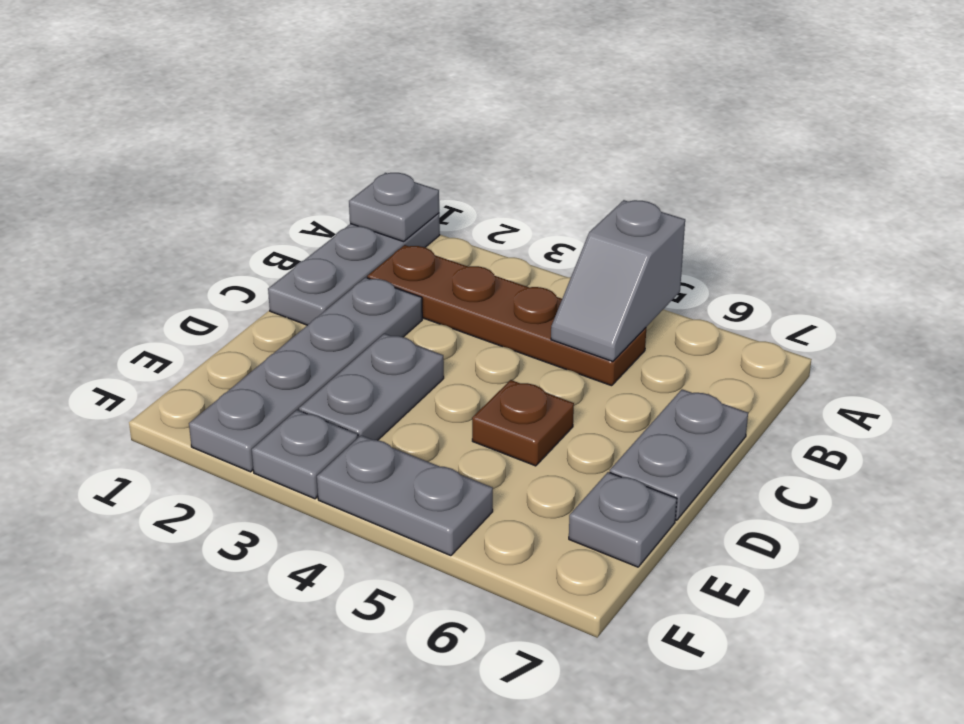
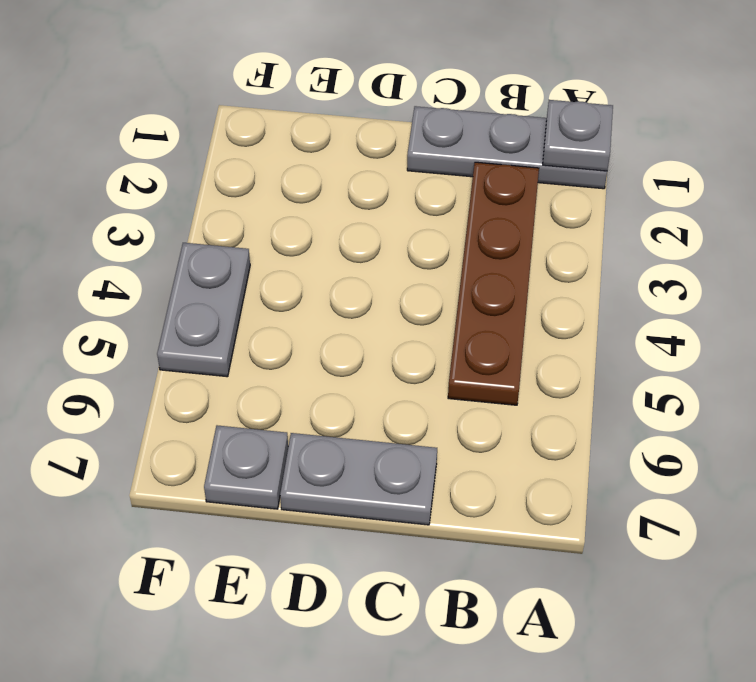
none -> grey 1x4 plate [189,277,422,472]
none -> grey 1x2 plate [299,334,444,440]

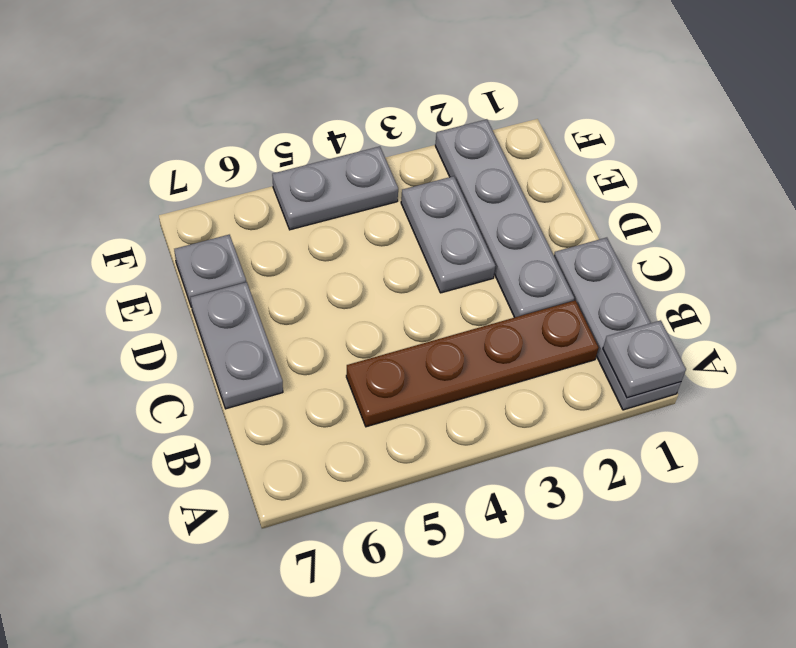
none -> brown 1x1 plate [472,380,574,466]
none -> grey 1x1 plate [252,410,358,499]

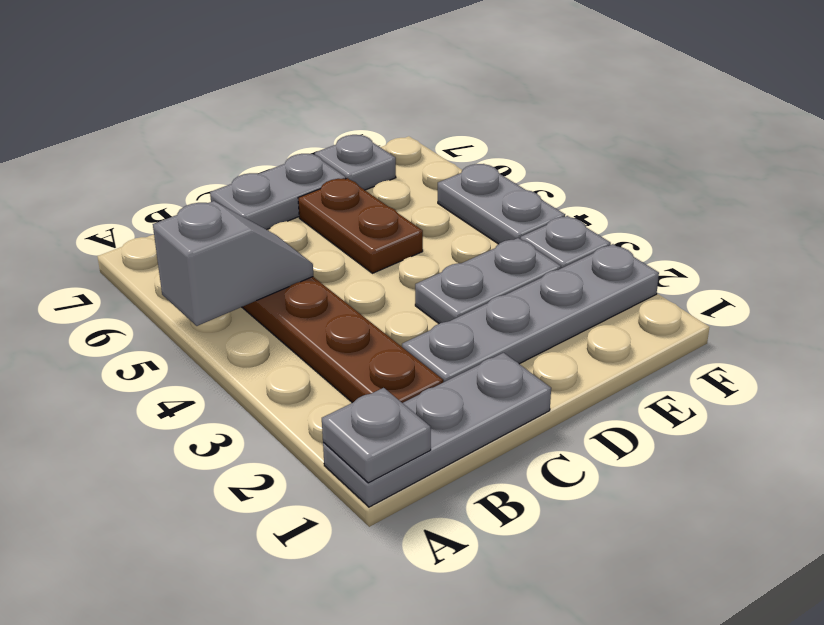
brown 1x2 plate [298,178,423,273] -> brown 1x1 plate [472,380,574,466]

